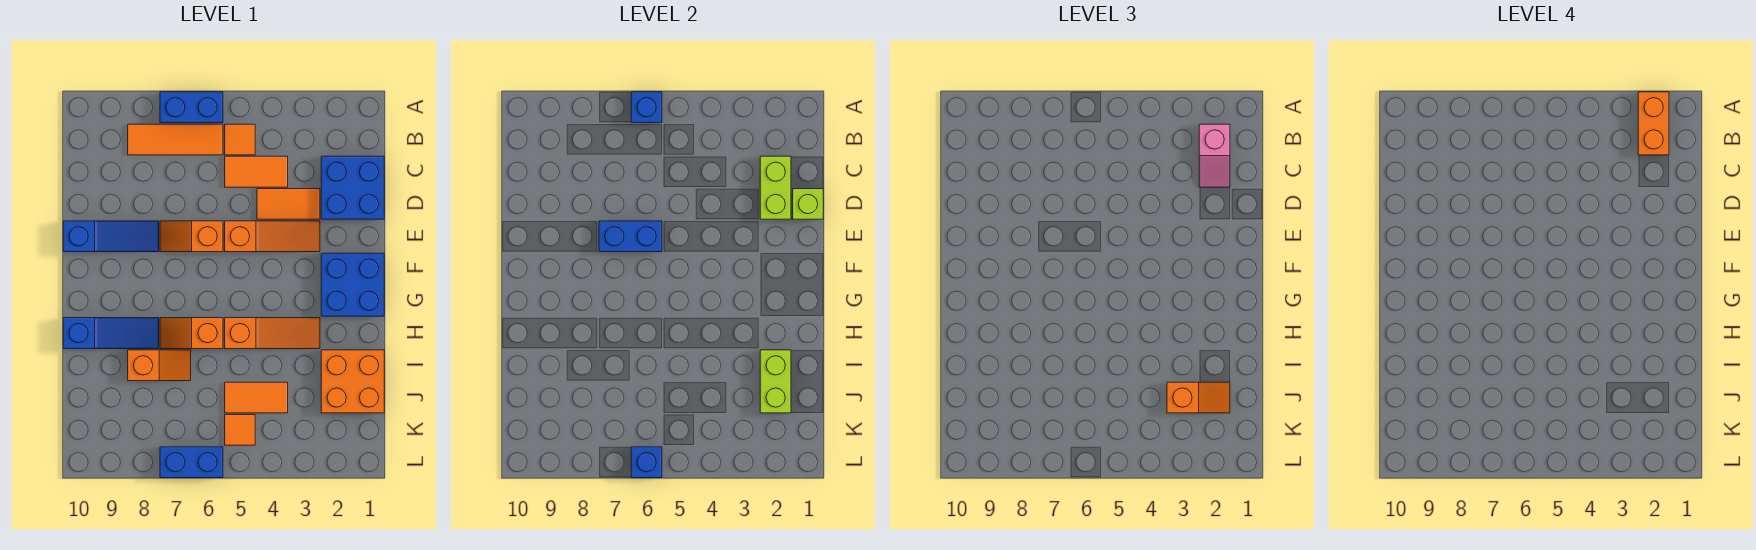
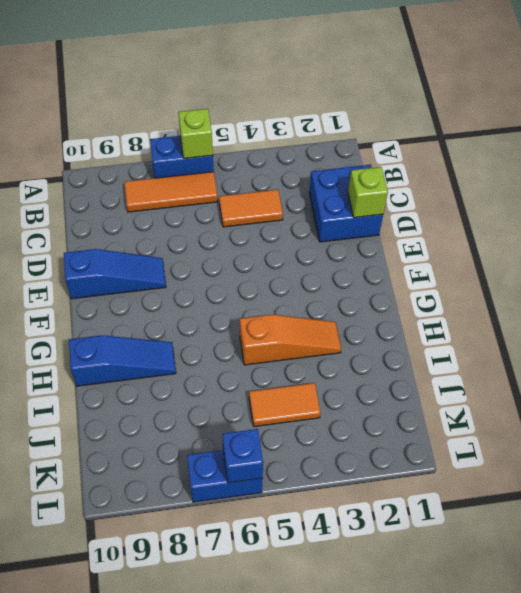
lime 1x1 brick [178,109,213,159] -> blue 1x1 brick [631,92,662,123]
none -> orange 1x1 tile [225,124,255,155]
none -> orange 1x2 tile [257,189,320,219]
none -> orange 1x3 slope [225,221,320,252]

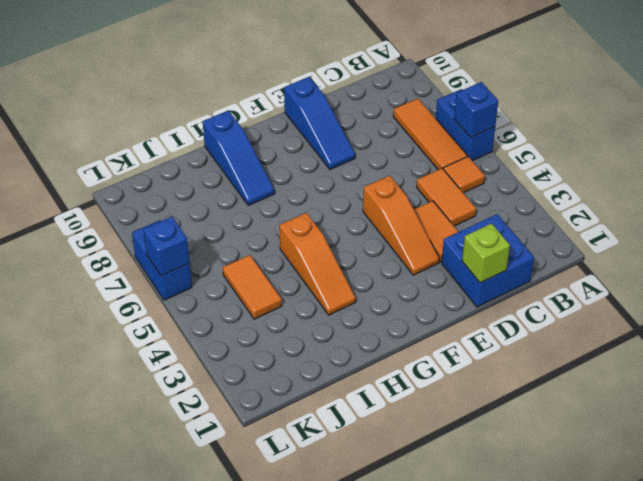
none -> orange 1x2 slope [160,221,223,252]
none -> blue 2x2 brick [321,253,384,316]
none -> orange 1x2 slope [160,318,223,349]

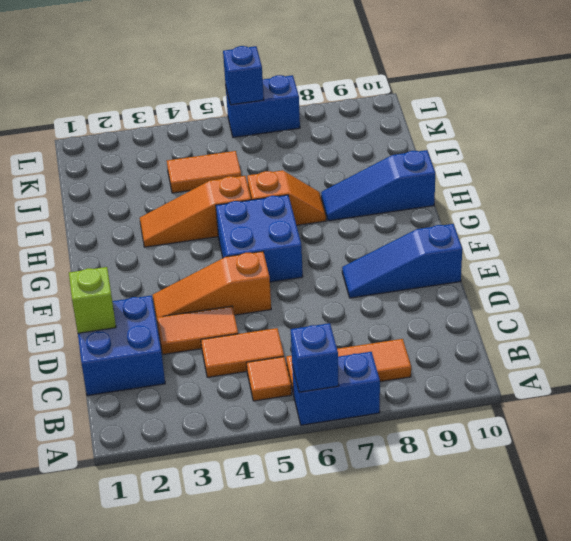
blue 2x2 brick [216,195,303,282] -> blue 2x2 brick moved to [321,253,384,316]
none -> orange 1x2 slope [160,221,223,252]
none -> orange 2x2 brick [321,350,384,413]
none -> orange 1x2 slope [128,350,191,381]

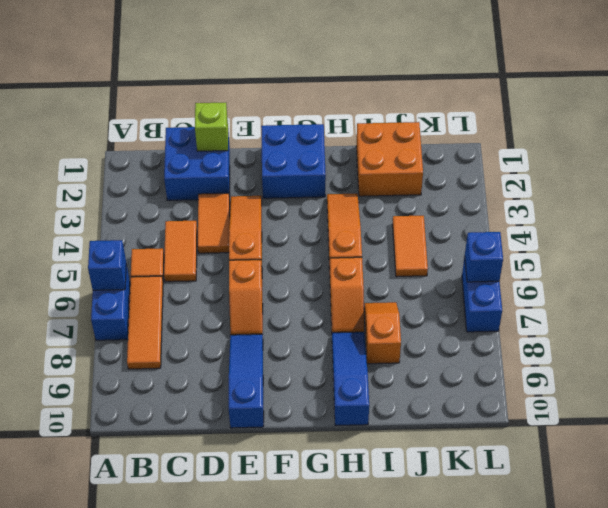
none -> orange 1x1 tile [225,415,255,445]
none -> lime 1x2 brick [760,156,791,219]
none -> blue 1x2 brick [599,221,662,252]

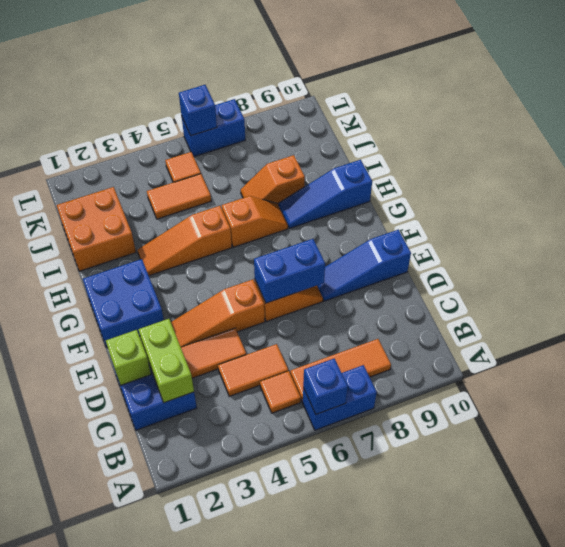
none -> lime 1x2 brick [760,350,791,413]
none -> pink 1x2 slope [1199,124,1230,187]
none -> orange 1x2 slope [1167,382,1230,413]

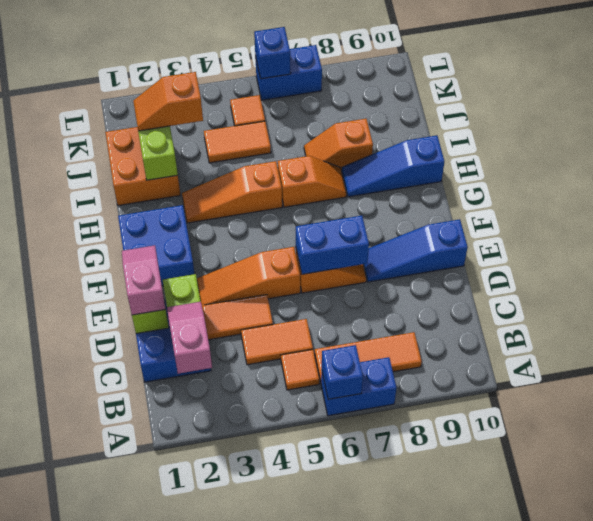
pink 1x2 slope [122,245,166,315] -> none
none -> orange 1x2 brick [1638,92,1669,155]

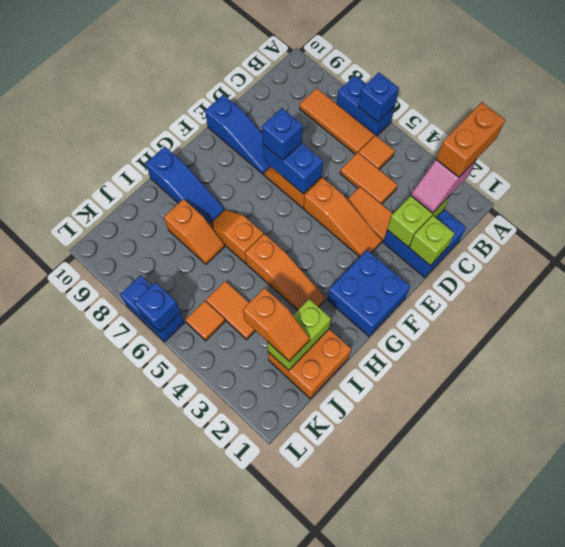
blue 1x1 brick [262,108,303,160] -> none

